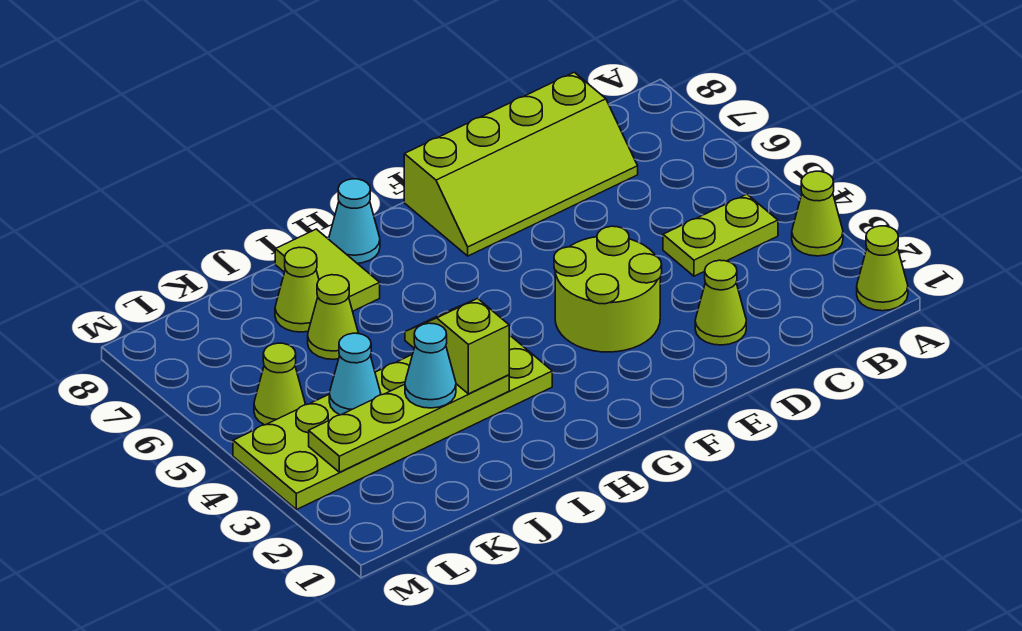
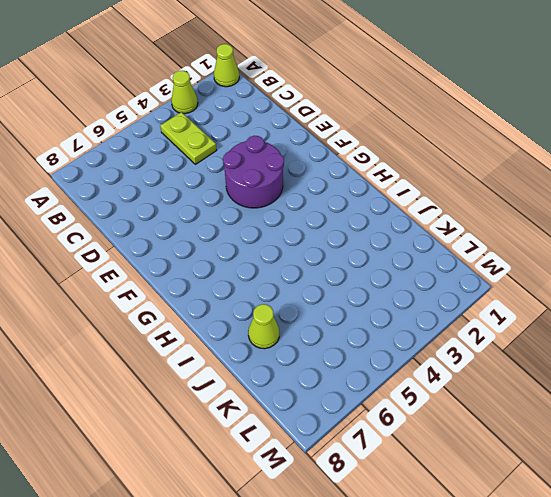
purple 2x2 round brick [223,136,284,208] -> lime 2x2 round brick [554,226,662,352]
none -> lime 2x4 slope [404,72,638,256]
none -> lime 1x1 cone [695,260,746,345]
none -> lime 2x6 plate [233,335,552,510]

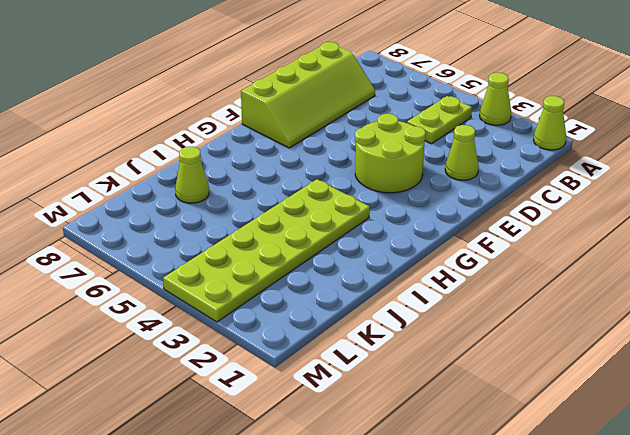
none -> cyan 1x1 cone [329,179,380,263]
none -> lime 1x2 tile [275,229,380,311]
none -> lime 1x1 cone [308,275,359,359]

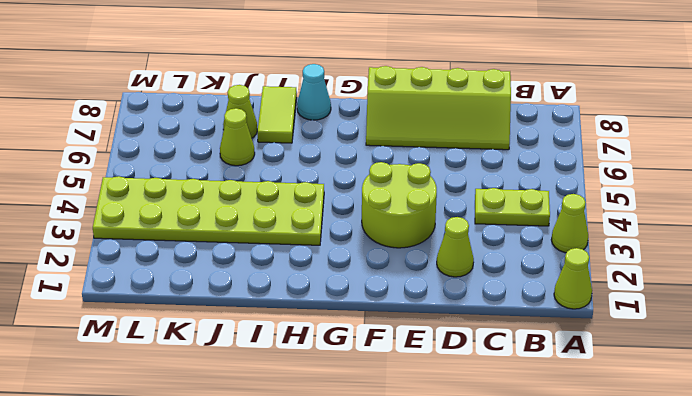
none -> lime 1x1 cone [254,343,305,425]
none -> lime 1x4 plate [309,375,509,472]
none -> cyan 1x1 cone [329,333,381,415]

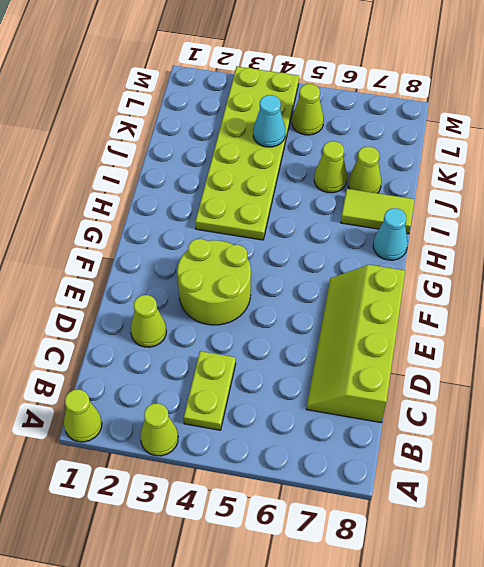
none -> lime 1x4 plate [309,375,509,472]
none -> lime 1x2 slope [405,298,509,394]
none -> cyan 1x1 cone [405,323,456,408]

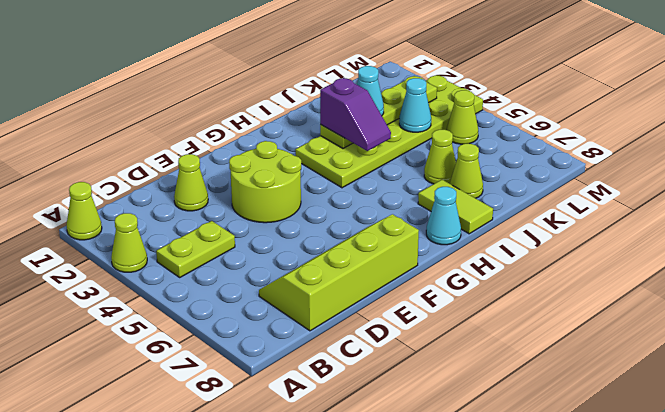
purple 1x2 slope [320,78,391,151] -> lime 1x2 slope [405,298,509,394]

